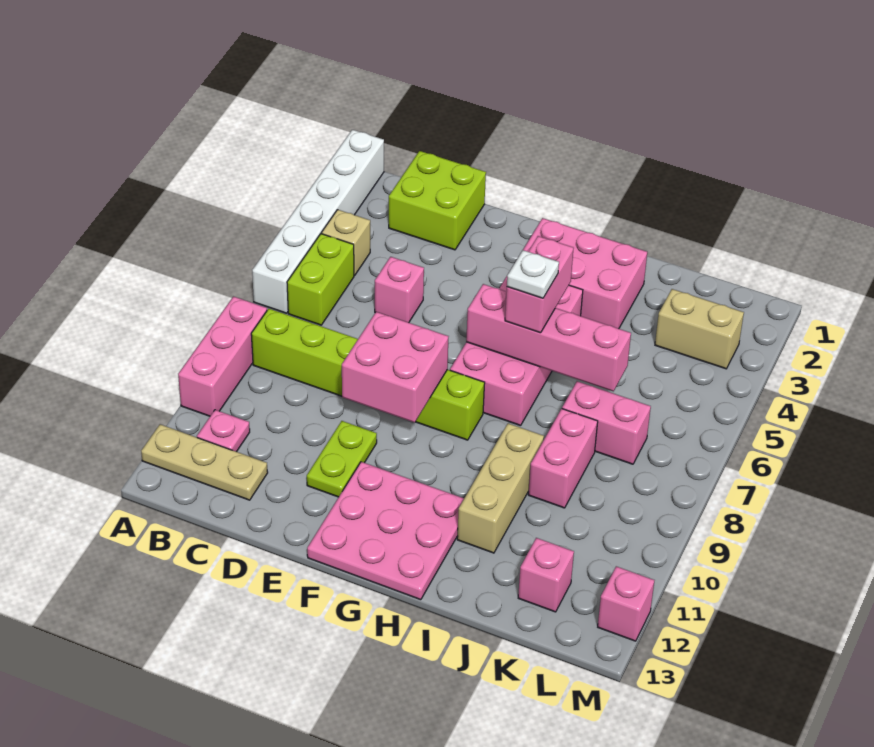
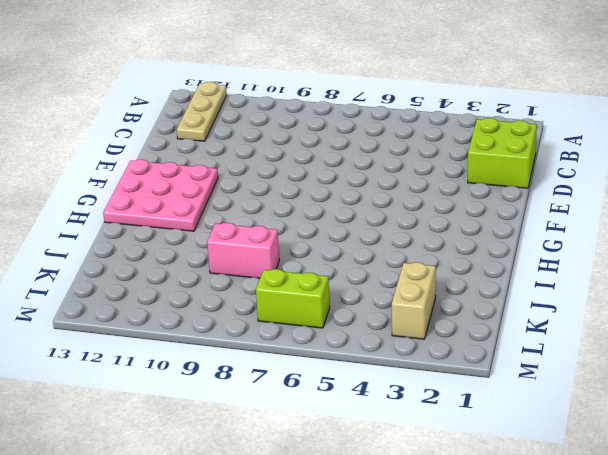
lime 1x2 brick [256,269,330,328] -> lime 1x2 brick moved to [287,234,354,325]
none -> white 1x6 brick [252,130,384,313]
none -> pink 1x3 brick [178,297,267,416]
none -> tan 1x1 brick [322,210,370,275]

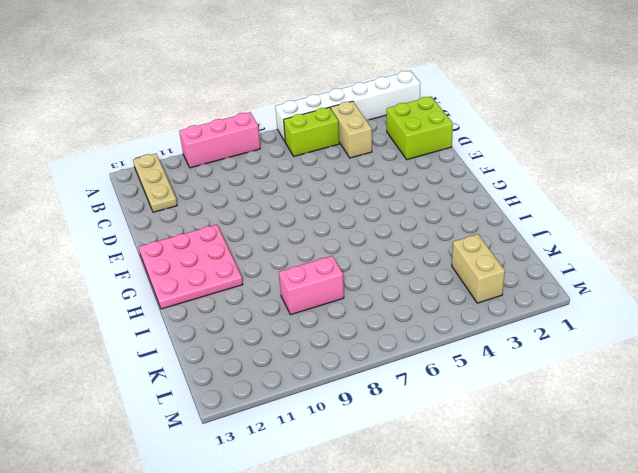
tan 1x2 brick [331,101,372,158] -> tan 1x1 brick [322,210,370,275]
none -> lime 1x6 brick [251,309,485,440]
none -> pink 1x1 plate [197,410,250,452]
none -> pink 1x1 brick [375,257,424,323]

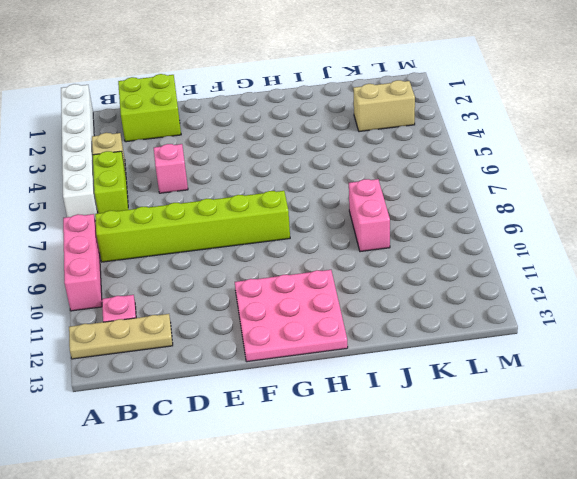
none -> lime 1x2 plate [307,421,377,497]
none -> pink 2x3 brick [523,218,647,329]
none -> pink 2x4 brick [450,277,583,426]

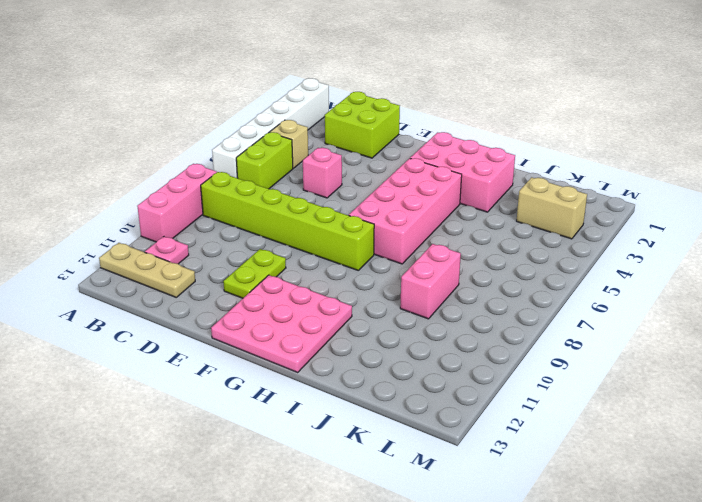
none -> tan 1x3 brick [457,423,544,553]
none -> pink 1x2 brick [562,381,651,464]
none -> pink 1x1 brick [518,538,574,612]

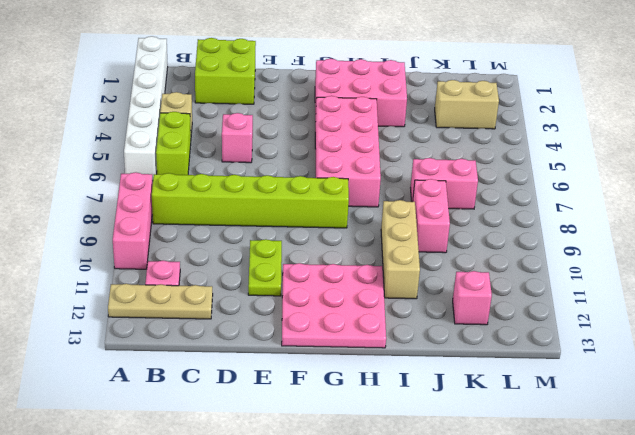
none -> pink 1x1 brick [598,566,654,641]
none -> pink 2x2 brick [342,312,449,423]
none -> pink 1x4 brick [466,284,631,391]

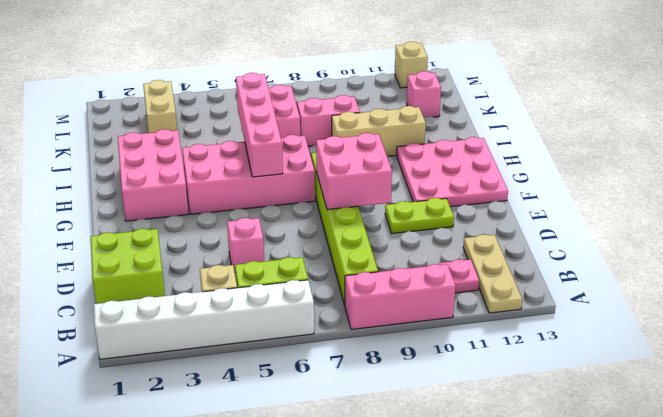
tan 1x1 brick [395,42,428,88] -> pink 1x1 brick [598,566,654,641]
none -> pink 1x2 brick [505,236,574,333]
none -> white 1x1 plate [507,250,559,298]

